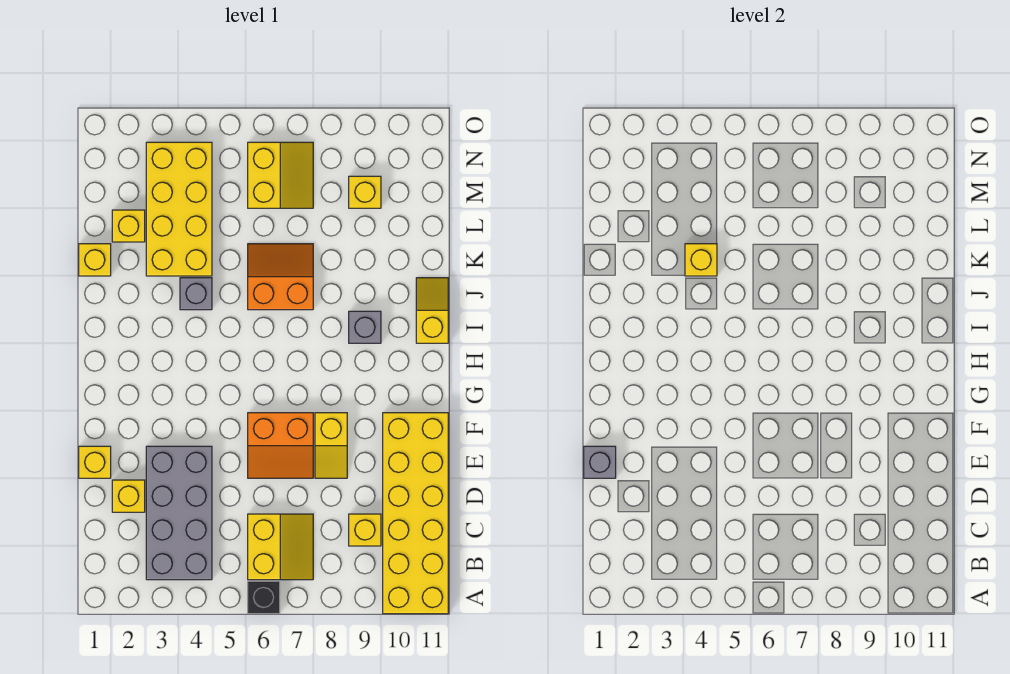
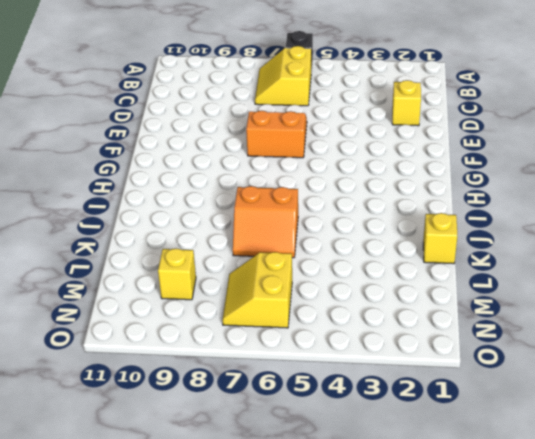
none -> yellow 2x6 brick [383,413,448,614]
none -> grey 2x4 brick [146,446,212,580]
none -> yellow 1x1 brick [349,514,381,546]

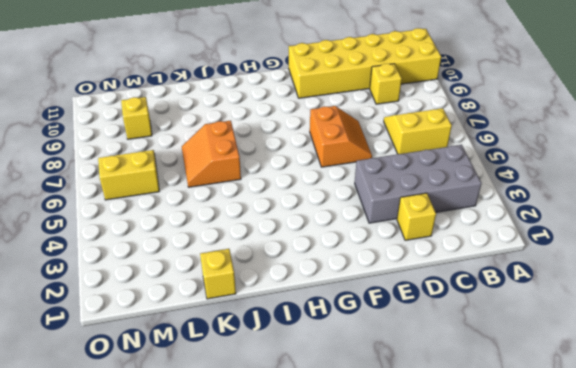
none -> black 1x1 brick [248,581,280,614]
none -> yellow 1x1 brick [79,446,111,478]
none -> yellow 1x2 slope [315,413,347,478]

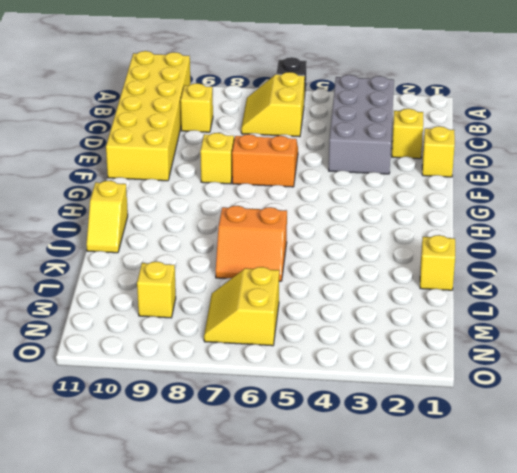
none -> grey 1x1 brick [349,311,381,343]
none -> grey 1x1 brick [180,278,212,310]
none -> yellow 2x4 brick [146,142,212,276]

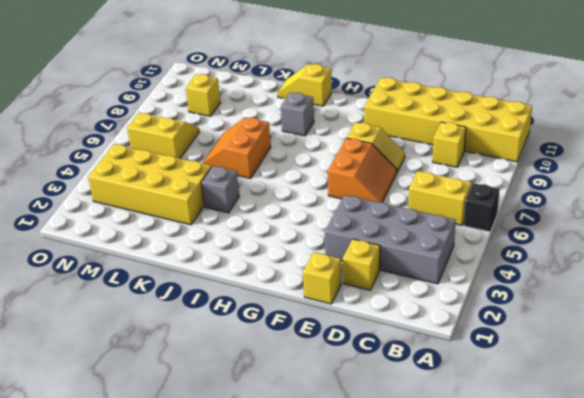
none -> yellow 1x1 brick [79,244,111,276]
none -> yellow 1x1 brick [112,210,145,242]
none -> grey 1x1 brick [584,446,616,478]

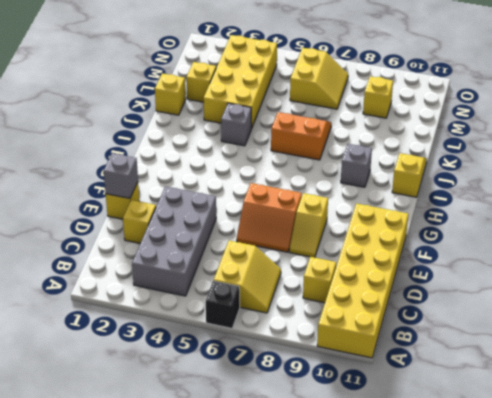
none -> yellow 1x1 brick [685,244,717,276]

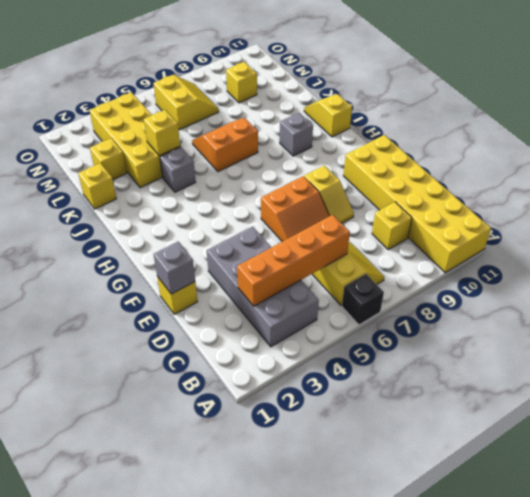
orange 1x4 brick [237,215,350,306] -> none
none -> yellow 1x1 brick [112,480,145,512]

